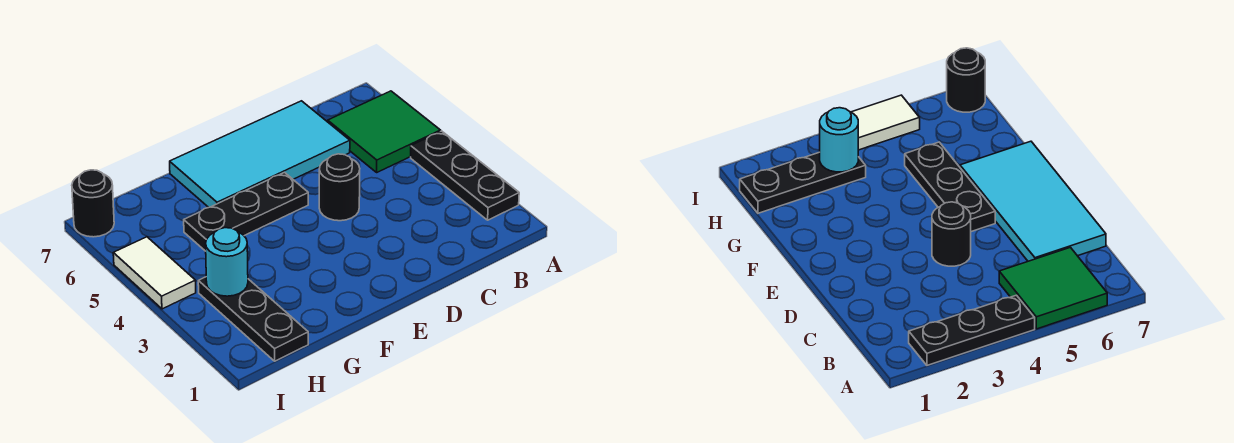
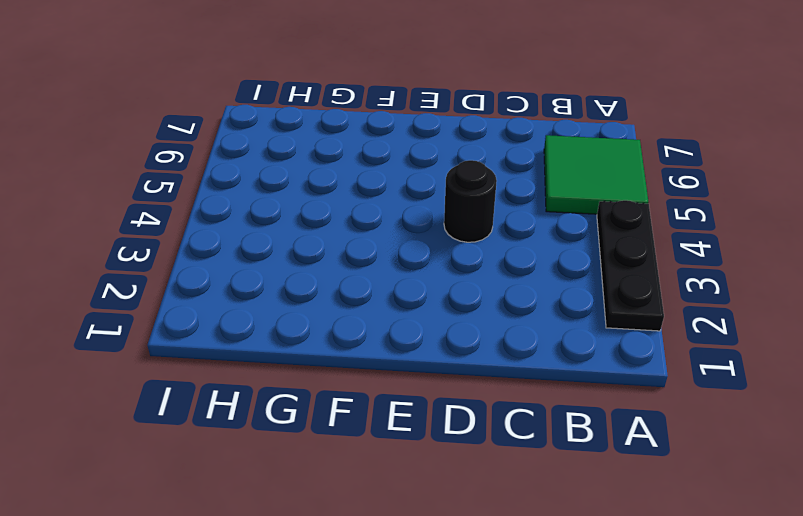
none -> cyan 2x4 tile [170,101,350,207]
none -> black 1x3 plate [184,173,308,251]

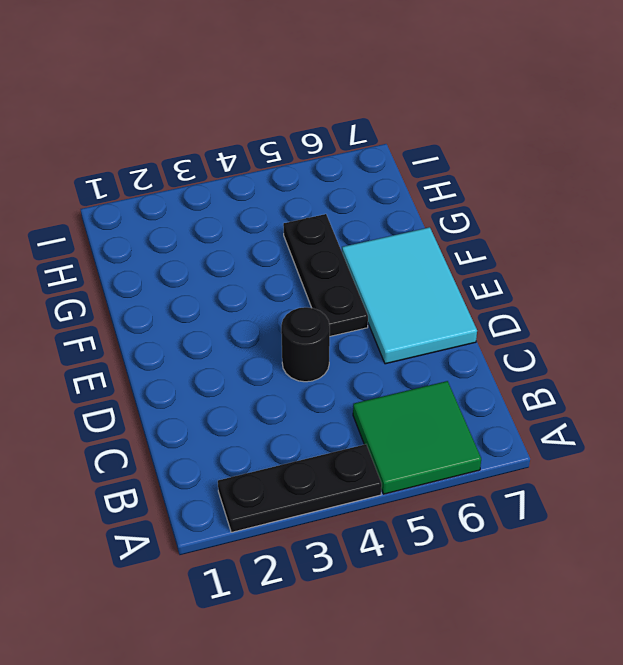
cyan 2x3 tile [342,227,477,364] -> cyan 2x4 tile [170,101,350,207]
none -> black 1x3 plate [198,277,308,361]
none -> white 1x2 tile [113,237,196,309]

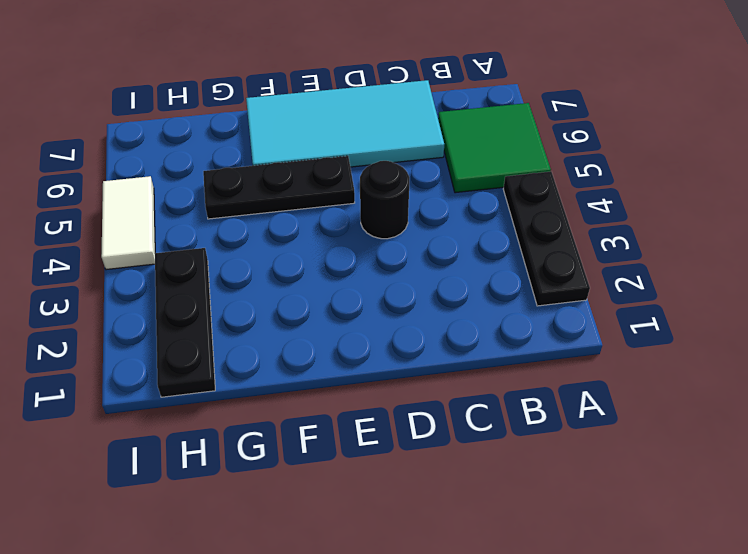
none -> black 1x1 round brick [72,170,114,237]
none -> cyan 1x1 round brick [206,228,248,296]

